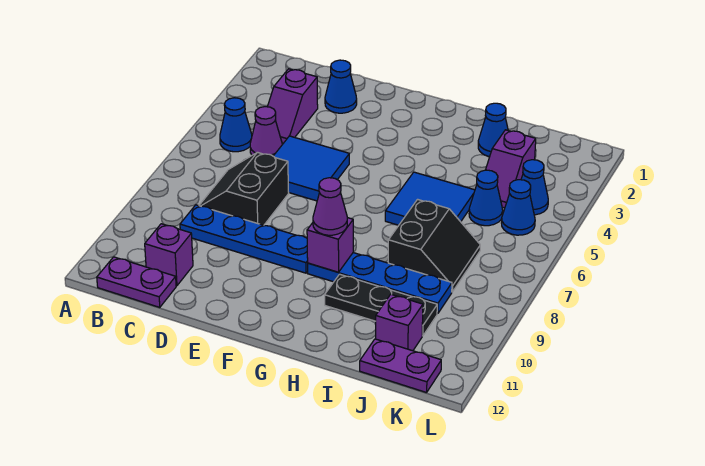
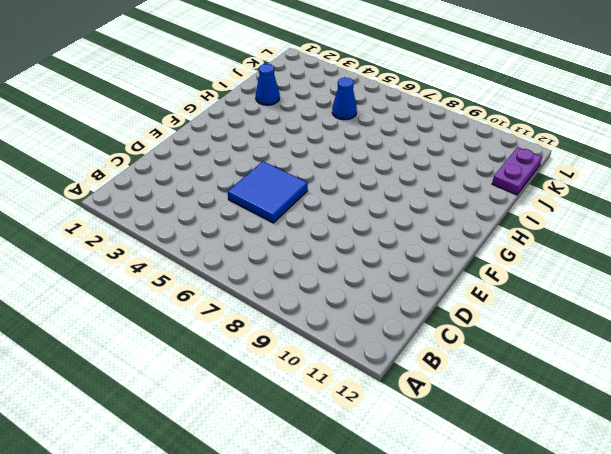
none -> blue 1x1 cone [220,98,252,152]
none -> purple 1x2 plate [97,257,176,307]
none -> purple 1x2 slope [267,69,318,143]

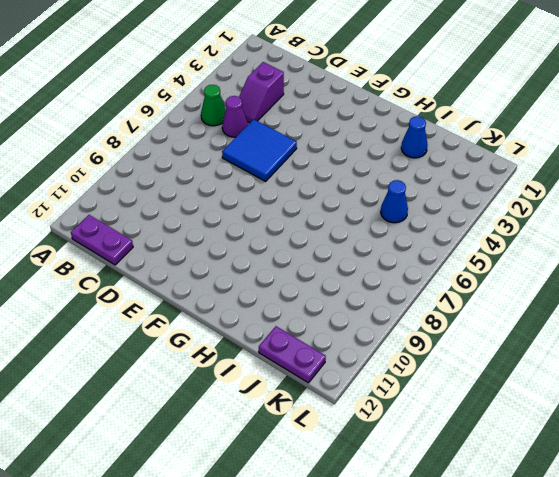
green 1x1 cone [201,85,226,126] -> blue 1x1 cone [220,98,252,152]
none -> black 2x2 slope [199,152,289,225]
none -> blue 1x4 plate [180,205,308,273]
none -> purple 1x1 brick [145,224,193,286]

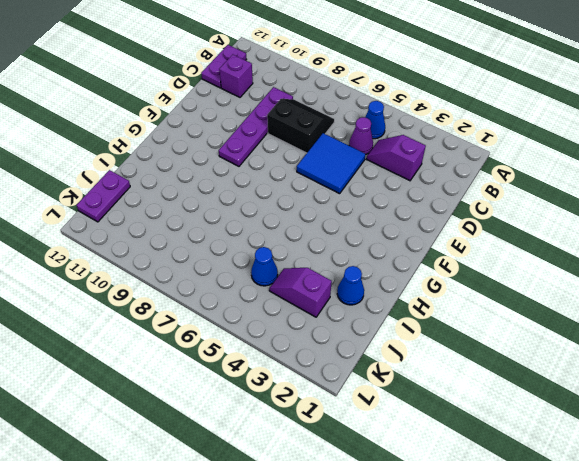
purple 1x4 plate [219,87,293,166] -> blue 1x4 plate [180,205,308,273]
none -> blue 1x1 cone [325,60,357,113]
none -> blue 1x4 plate [308,253,452,314]
none -> blue 2x2 tile [385,172,475,225]

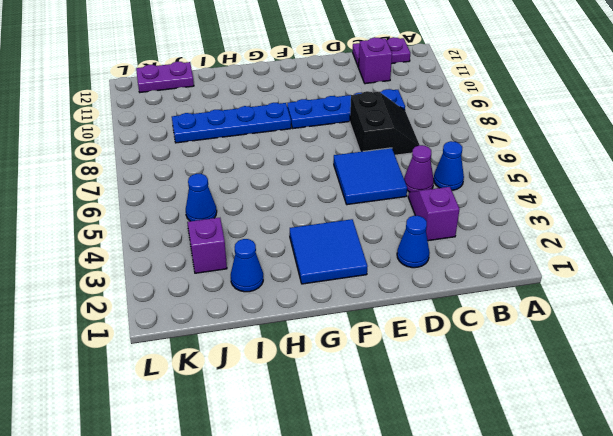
blue 2x2 tile [290,219,368,284] -> blue 2x2 tile moved to [385,172,475,225]
none -> black 1x3 plate [325,274,437,336]
none -> black 2x2 slope [388,199,480,292]
none -> purple 1x1 brick [376,294,423,351]

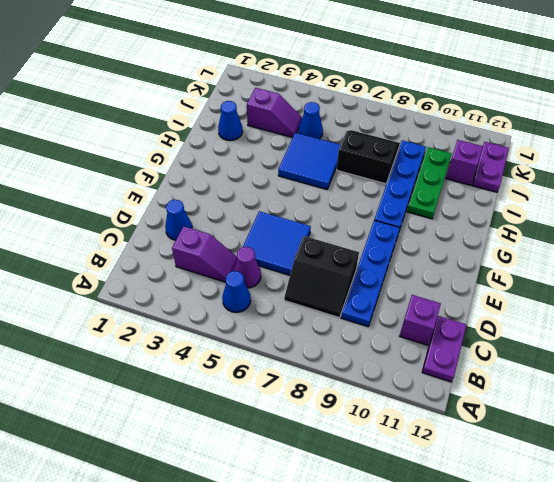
green 1x3 plate [407,147,452,219] -> black 1x3 plate [325,274,437,336]
none -> blue 1x1 cone [521,160,548,215]
none -> blue 1x1 cone [502,180,535,235]
none -> purple 1x1 brick [307,218,353,272]

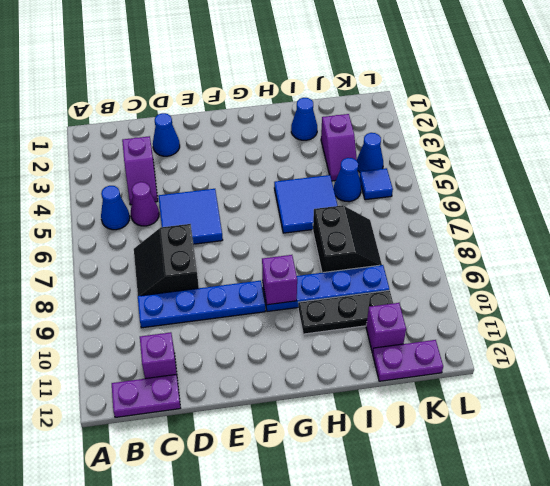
blue 1x1 tile [359,168,393,200] -> blue 1x1 cone [502,180,535,235]
none -> purple 1x1 cone [313,178,347,235]

